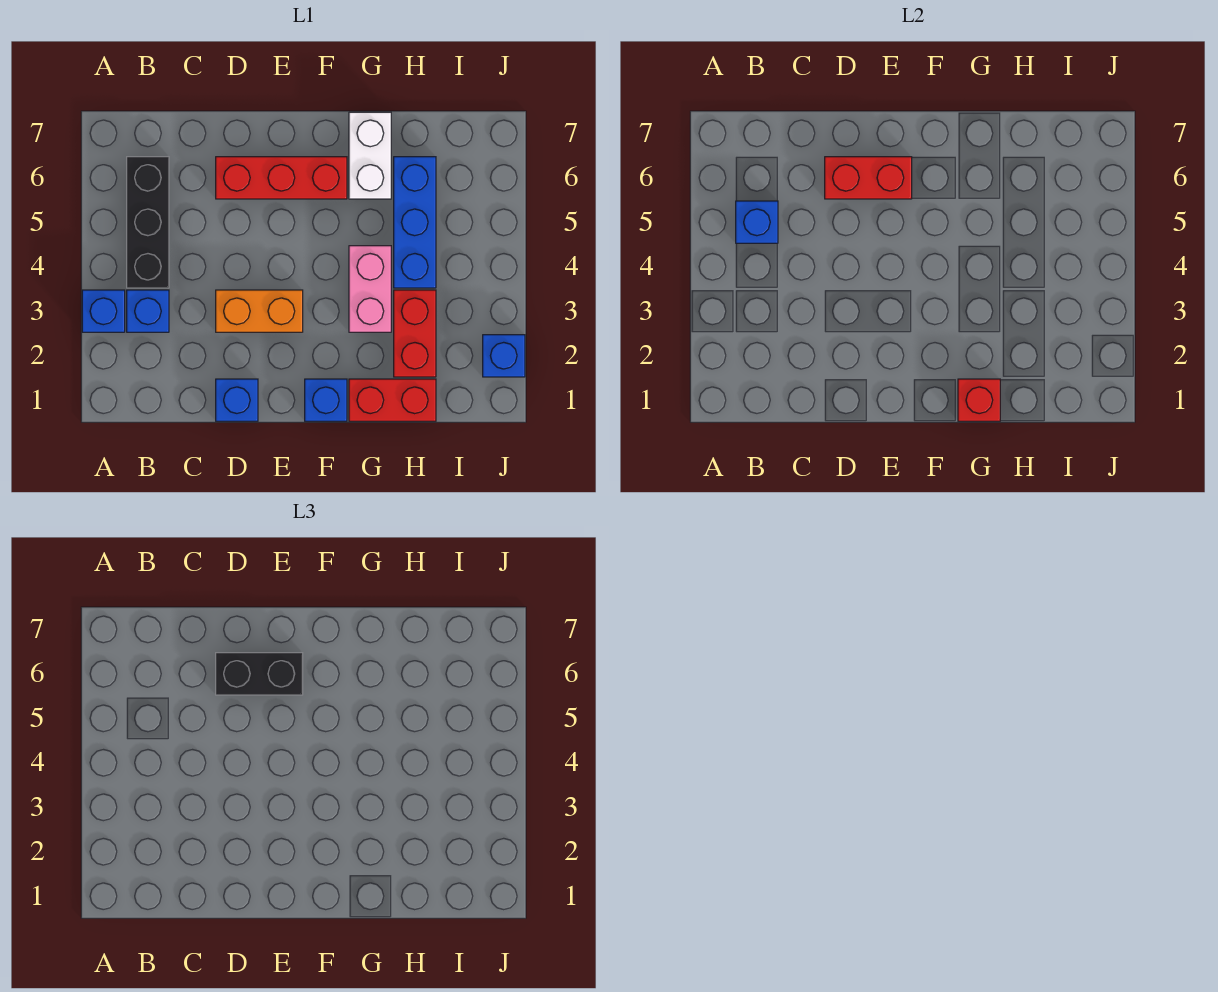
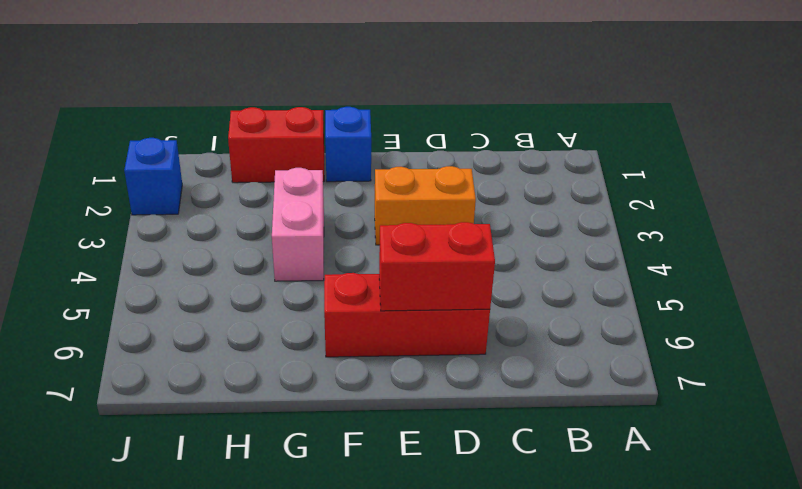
none -> blue 1x1 brick [82,290,125,332]
none -> blue 1x1 brick [127,290,169,332]
none -> black 1x3 brick [127,157,169,288]

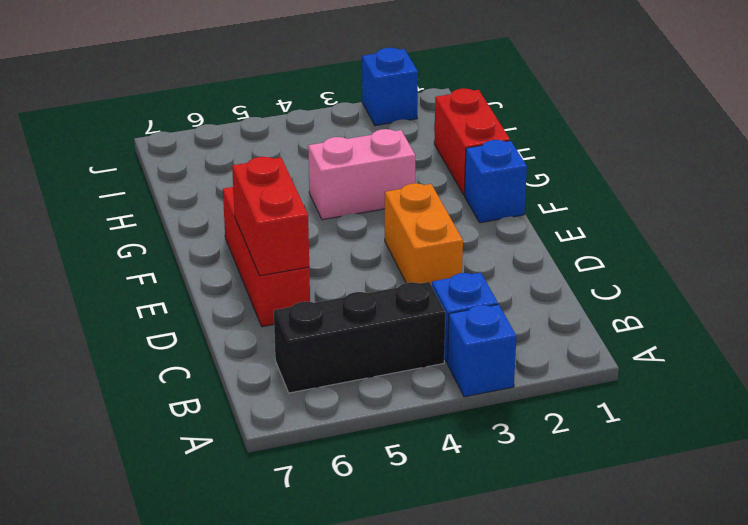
none -> blue 1x1 brick [216,379,258,421]
none -> white 1x2 brick [349,112,391,199]
none -> red 1x2 brick [394,290,436,377]

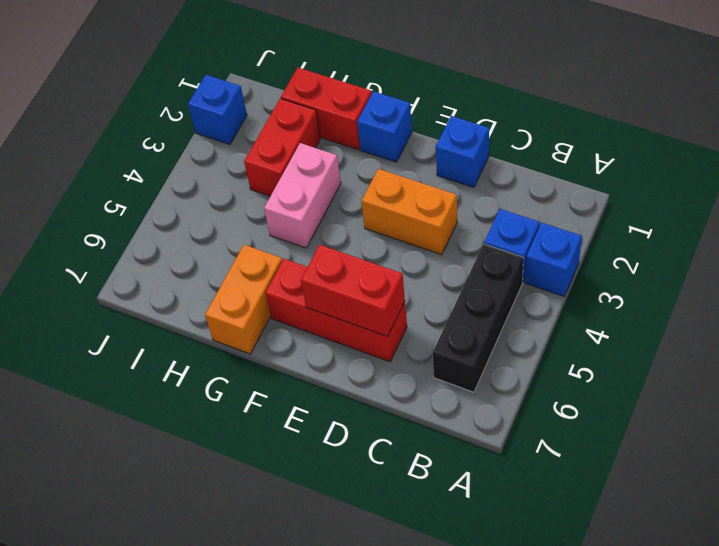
orange 1x2 brick [205,245,282,354] -> white 1x2 brick [349,112,391,199]
none -> blue 1x3 brick [394,157,436,288]
none -> blue 1x1 brick [736,201,778,243]
none -> red 1x1 brick [958,379,1000,421]

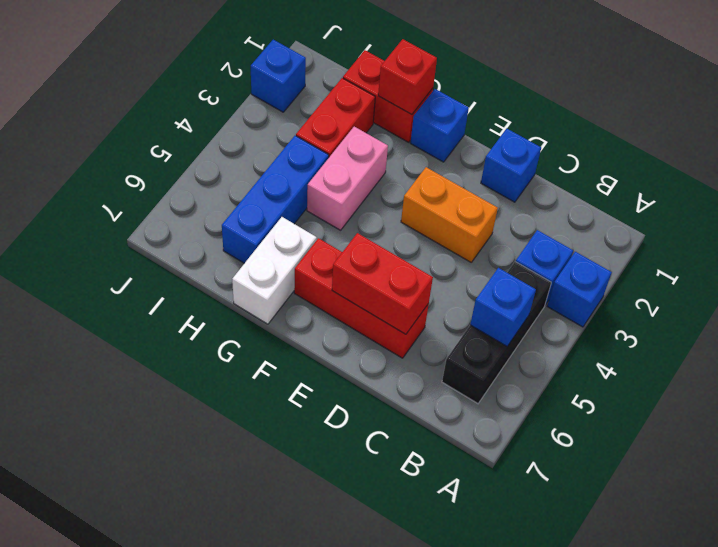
none -> black 1x2 brick [216,653,303,695]

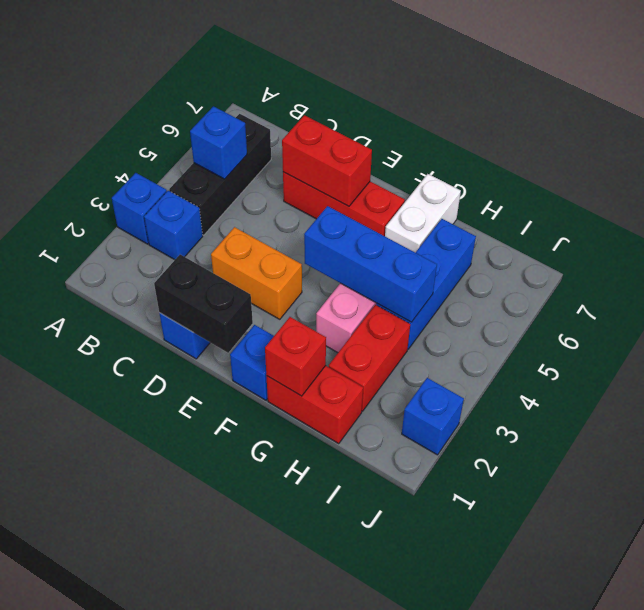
black 1x2 brick [154,255,253,353] -> black 1x2 brick moved to [216,653,303,695]
blue 1x3 brick [304,206,437,322] -> none

